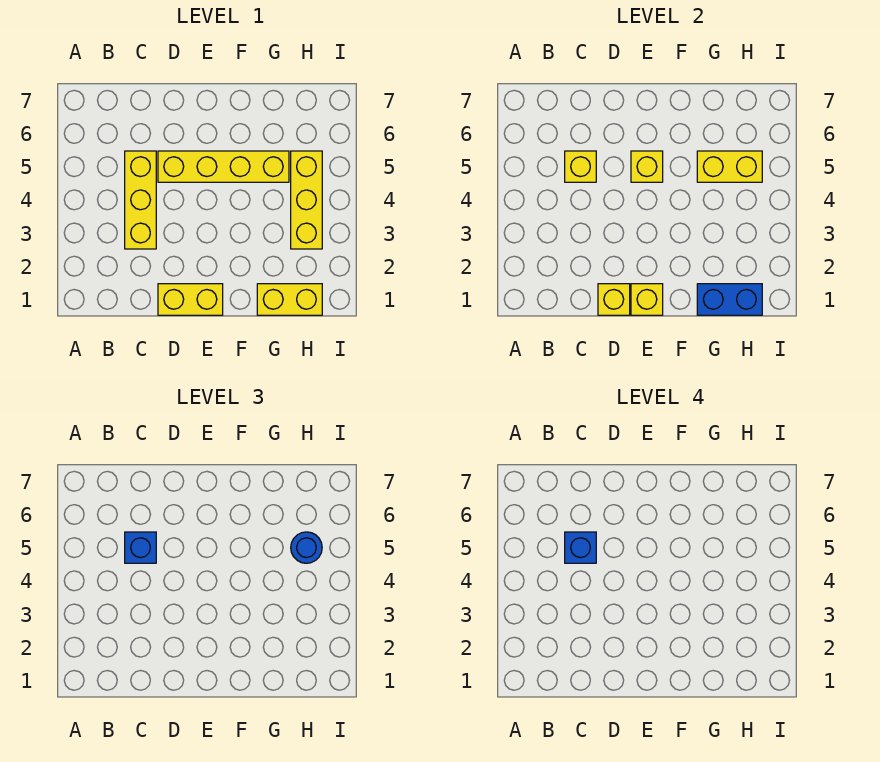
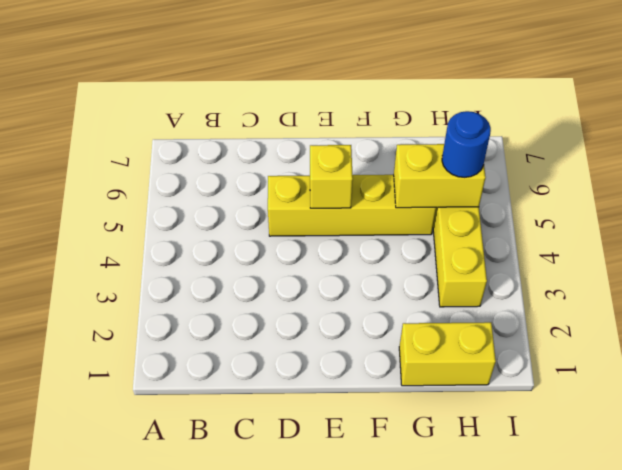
none -> yellow 1x3 brick [125,151,156,249]
none -> yellow 1x2 brick [158,284,223,315]
none -> yellow 1x1 brick [565,151,596,182]

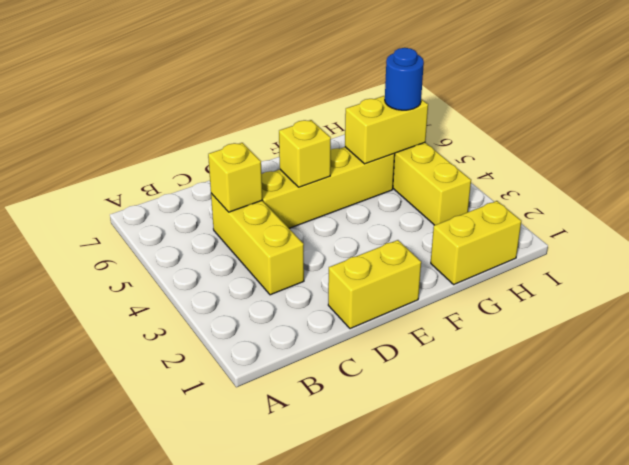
none -> yellow 1x1 brick [598,284,630,315]
none -> yellow 1x1 brick [631,284,663,315]
none -> blue 1x2 brick [697,284,762,315]

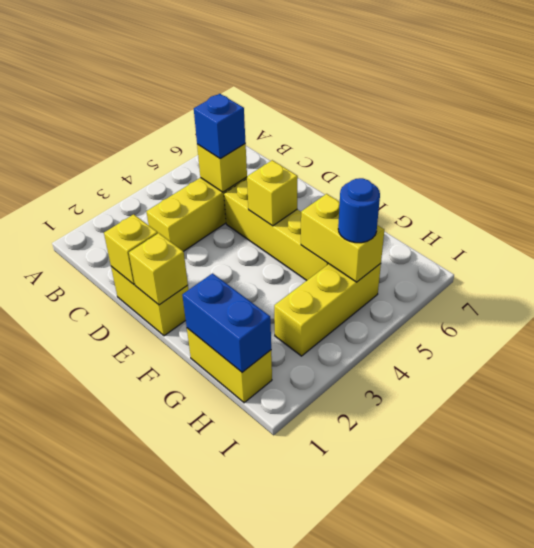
none -> blue 1x1 brick [565,532,596,563]

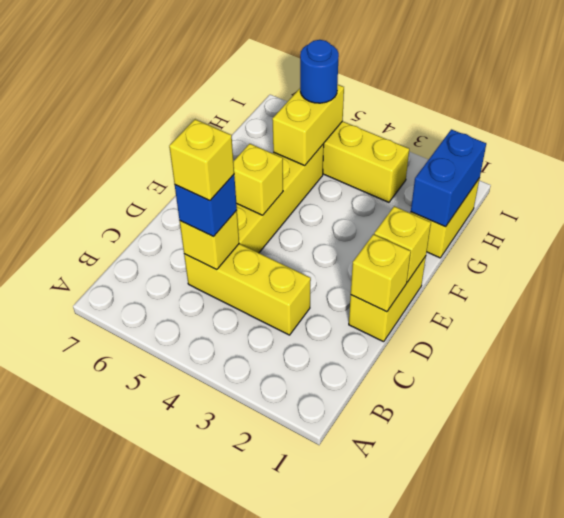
yellow 1x1 brick [169,119,234,200] -> blue 1x1 brick [565,532,596,563]

